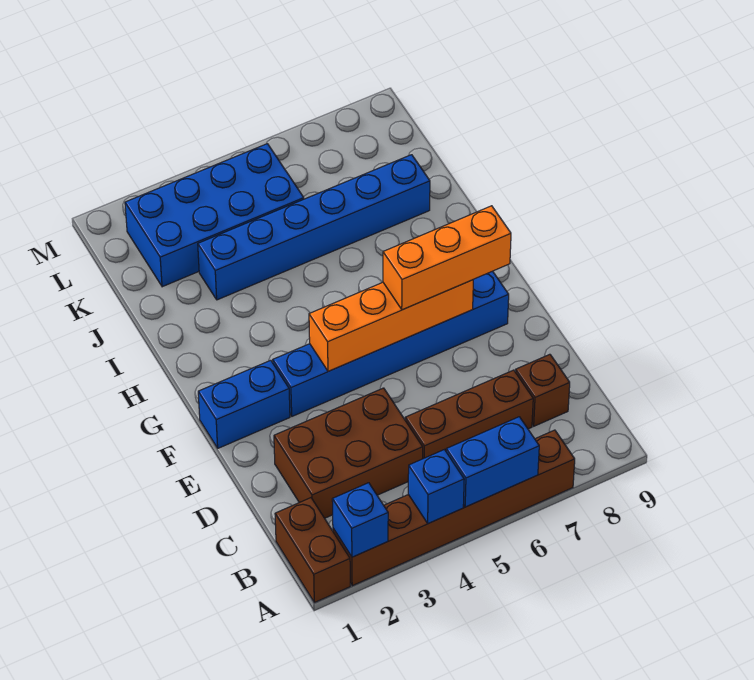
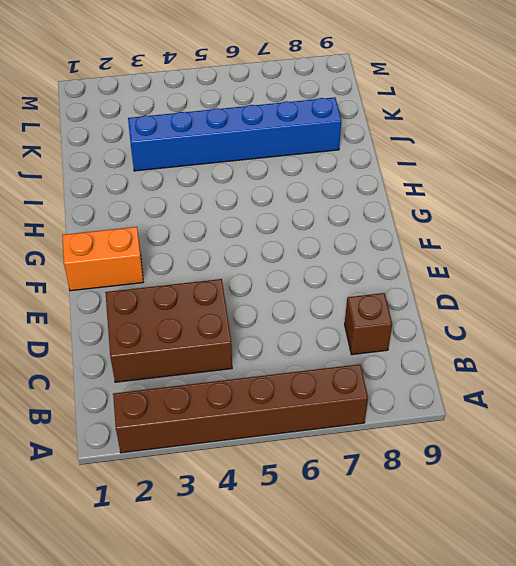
orange 1x2 brick [62,227,143,291] -> blue 1x2 brick [198,360,290,448]
none -> brown 1x2 brick [275,498,350,603]
none -> brown 1x3 brick [405,370,533,459]
none -> blue 1x6 brick [273,271,509,416]

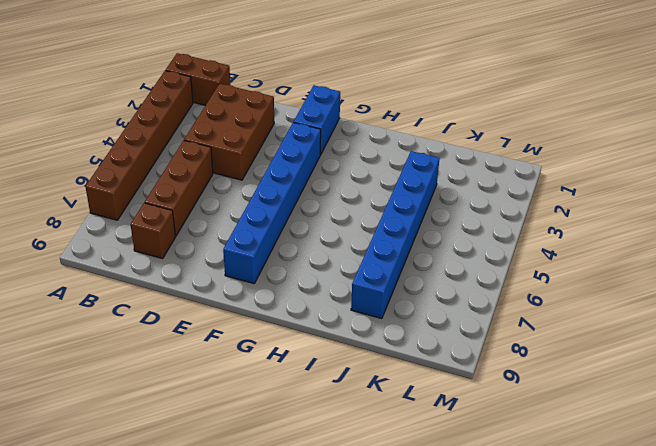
none -> blue 2x4 brick [125,144,304,287]
none -> blue 1x1 brick [332,483,388,557]
none -> blue 1x1 brick [408,450,464,524]

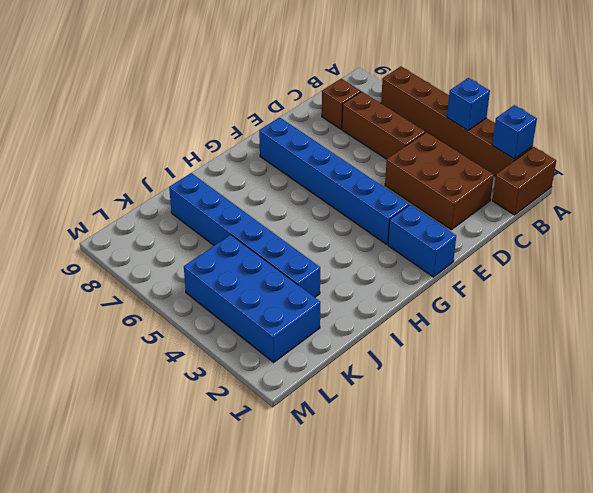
none -> blue 1x2 brick [446,417,539,507]
none -> orange 1x4 brick [309,280,473,371]
none -> orange 1x3 brick [383,206,511,310]

